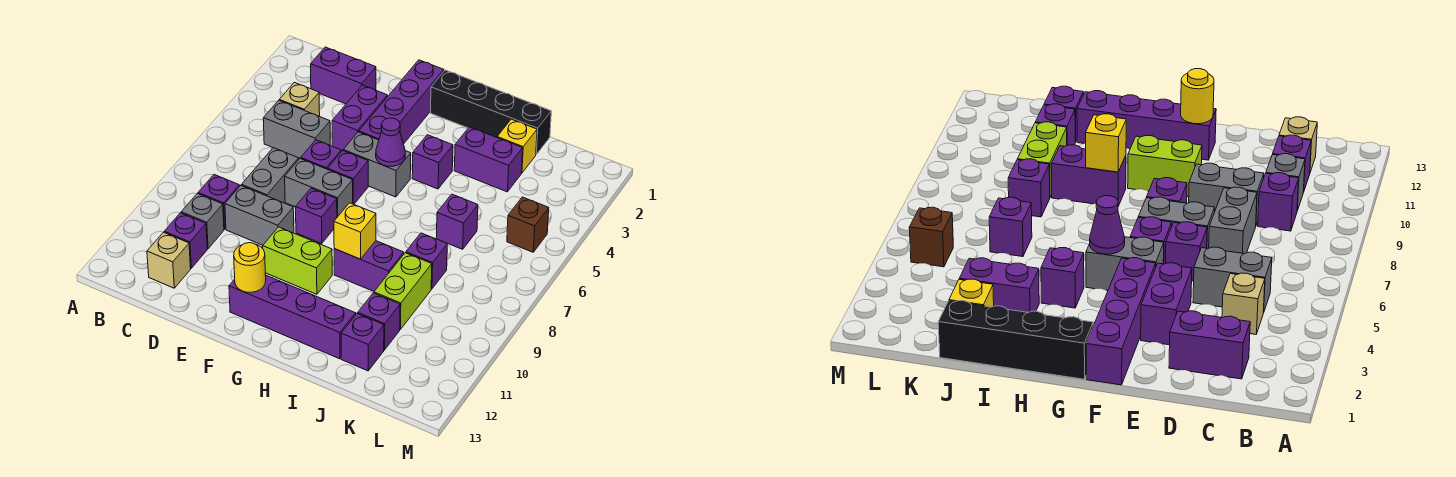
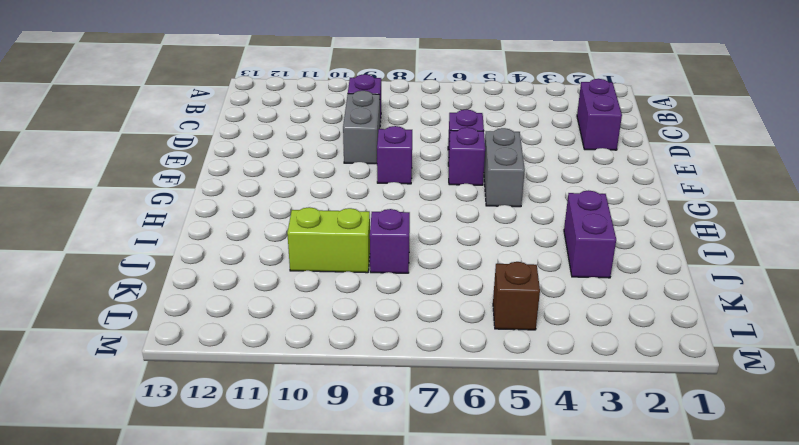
none -> tan 1x1 brick [279,82,320,116]
none -> grey 1x2 brick [263,100,330,158]
none -> grey 1x1 brick [181,194,224,249]
none -> purple 1x1 brick [164,213,207,268]

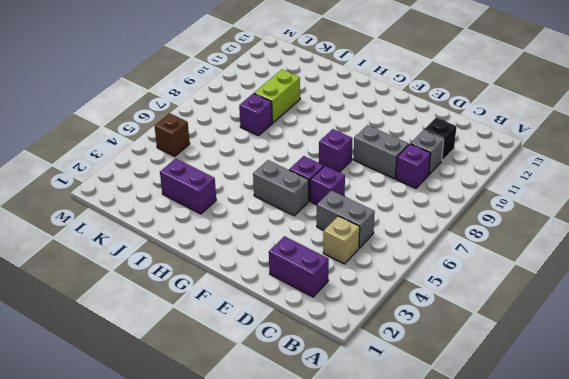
black 1x1 brick [424,118,457,161] -> purple 1x1 brick [164,213,207,268]
none -> tan 1x1 brick [147,232,191,288]
none -> grey 1x2 brick [241,148,299,203]
none -> purple 1x2 brick [332,85,387,151]
none -> grey 1x2 brick [285,158,353,217]

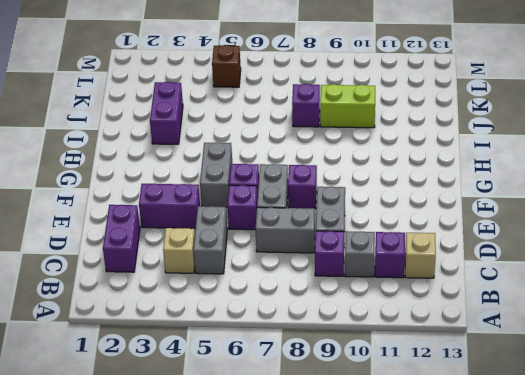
none -> purple 1x4 brick [359,60,444,144]
none -> lime 1x2 brick [263,227,332,294]
none -> purple 1x4 brick [229,275,356,359]
none -> black 1x4 brick [431,70,551,154]

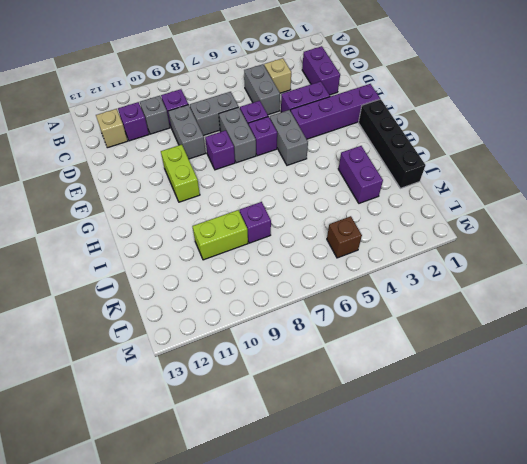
none -> purple 1x4 brick [229,275,356,359]
none -> purple 1x1 brick [412,135,453,189]
none -> purple 1x2 brick [334,241,404,291]
none -> yellow 1x1 brick [497,119,537,173]

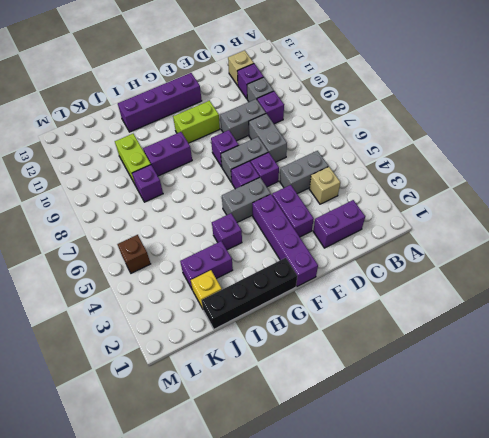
none -> purple 1x1 brick [436,194,478,249]
none -> purple 1x1 brick [358,293,400,350]
none -> purple 1x1 brick [341,314,384,371]
none -> yellow 1x1 round brick [234,243,266,292]

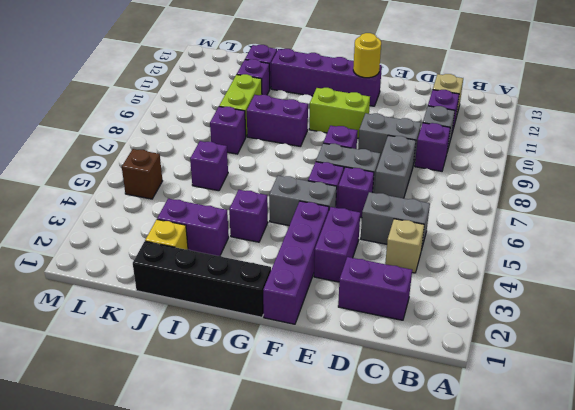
none -> purple 1x1 cone [376,118,405,167]
none -> yellow 1x1 brick [334,203,376,259]

